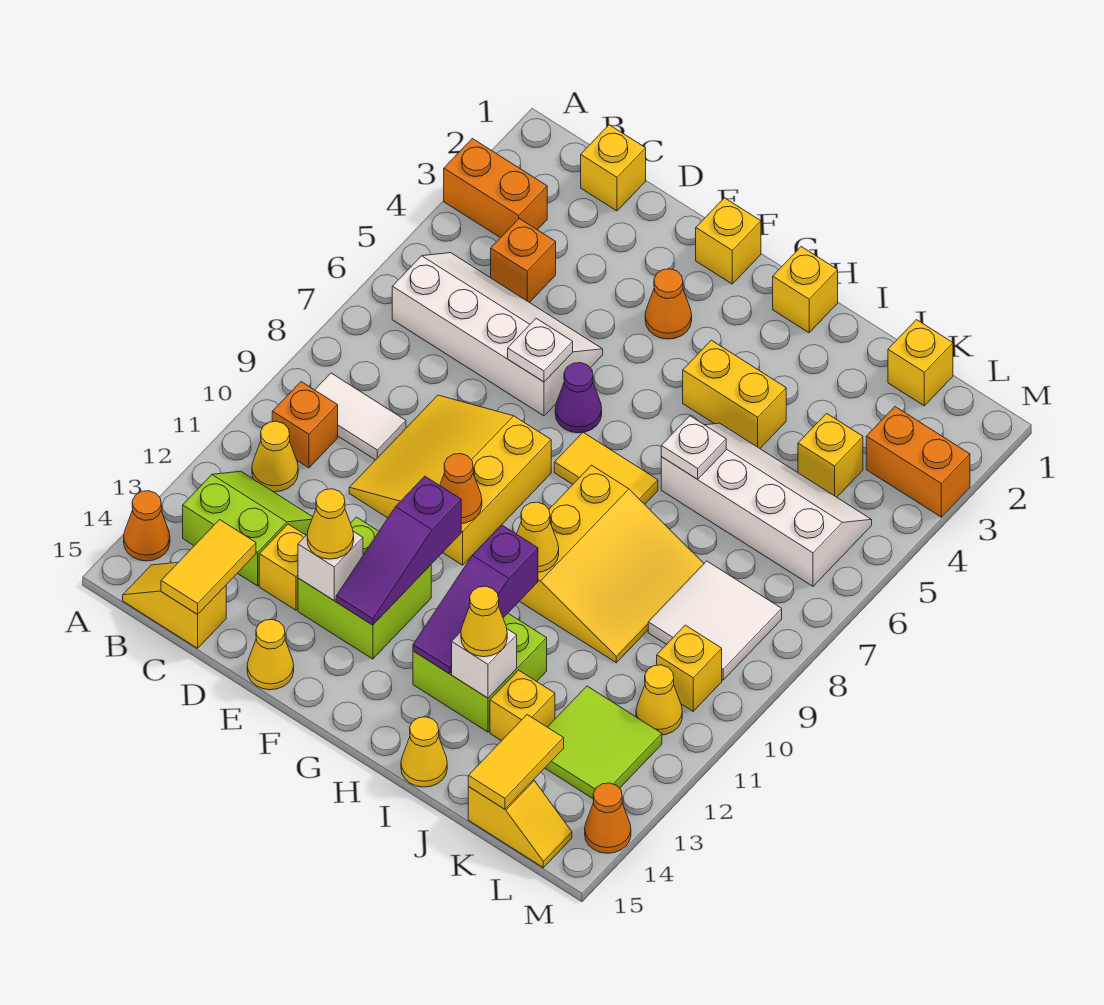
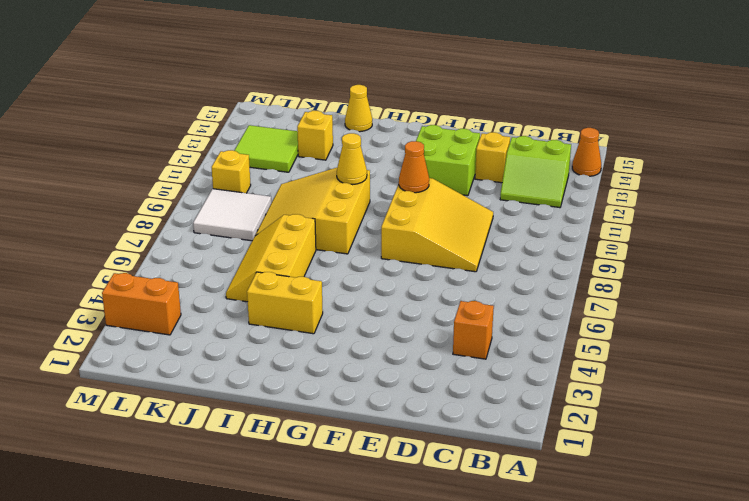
yellow 2x3 slope [226,214,316,302] -> white 2x4 slope [661,423,872,586]
none -> orange 1x2 brick [444,138,547,238]
none -> white 2x4 slope [392,253,603,416]
none -> white 1x2 tile [315,373,406,460]
none -> orange 1x1 brick [272,382,338,468]

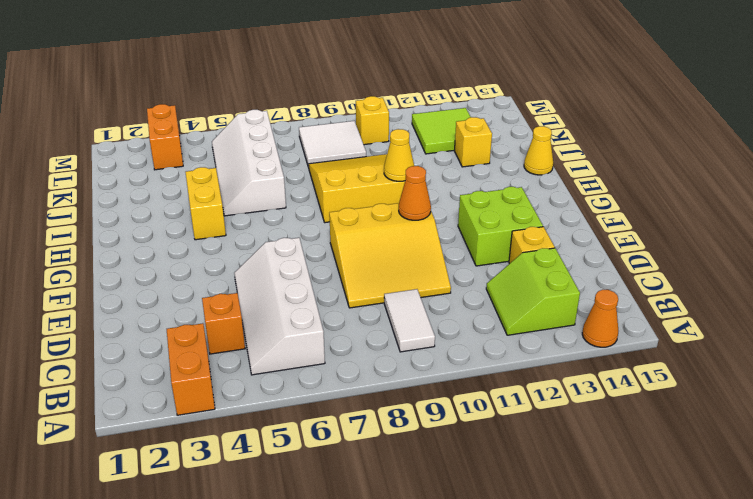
none -> orange 1x1 brick [272,382,338,468]
none -> yellow 1x1 cone [252,421,298,492]
none -> yellow 1x2 slope [123,563,226,648]
none -> yellow 1x1 brick [581,125,646,211]

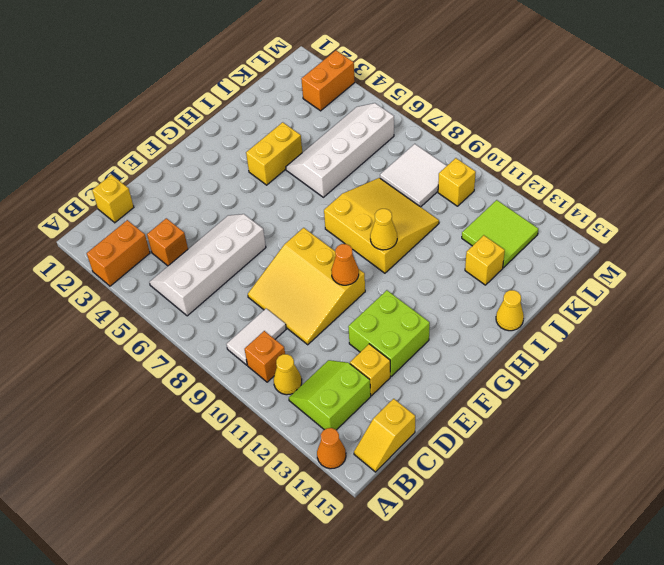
none -> yellow 1x1 cone [247,619,294,690]
none -> yellow 1x1 brick [696,198,761,284]
none -> orange 1x1 cone [645,269,692,339]
none -> purple 1x1 cone [555,363,602,433]

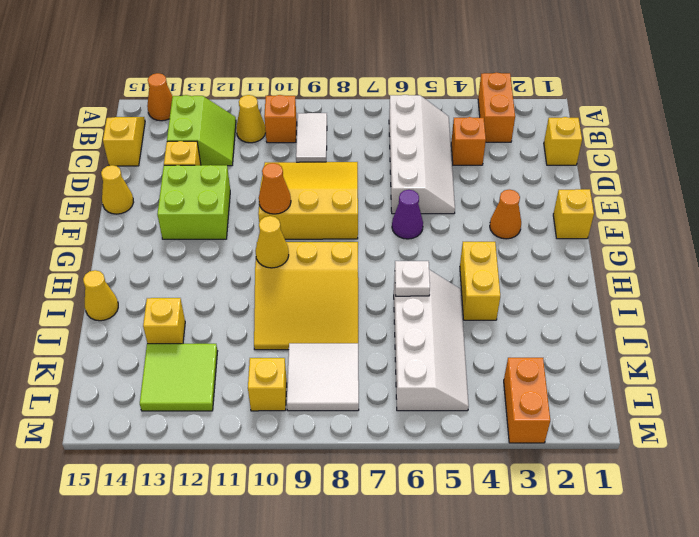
none -> yellow 1x2 tile [554,432,658,504]
none -> yellow 1x1 brick [773,247,838,333]
none -> lime 2x2 brick [413,613,547,732]
none -> yellow 1x1 brick [888,320,953,406]

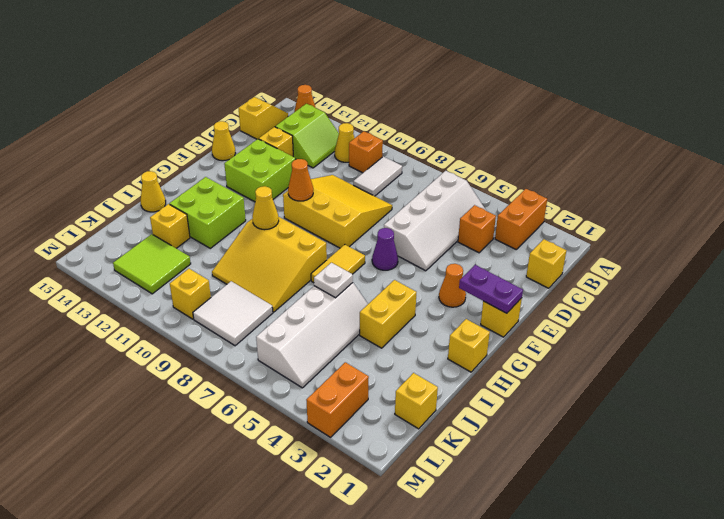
purple 1x2 plate [459,265,523,313] -> none
none -> yellow 1x1 brick [798,413,863,497]
none -> yellow 1x2 slope [468,780,572,868]
none -> yellow 1x1 cone [636,665,682,735]
none -> orange 1x1 cone [585,783,631,853]

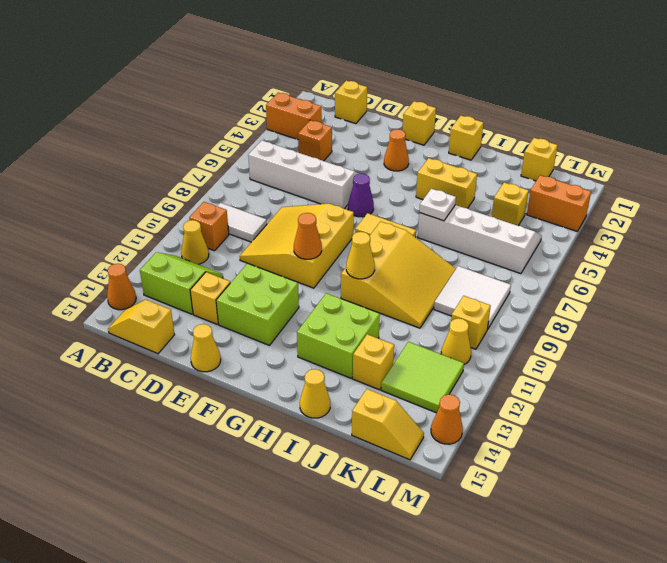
none -> yellow 1x2 tile [161,520,256,614]
none -> white 1x1 plate [508,318,573,382]
none -> white 1x1 brick [298,531,363,600]
none -> purple 1x3 slope [336,476,461,625]

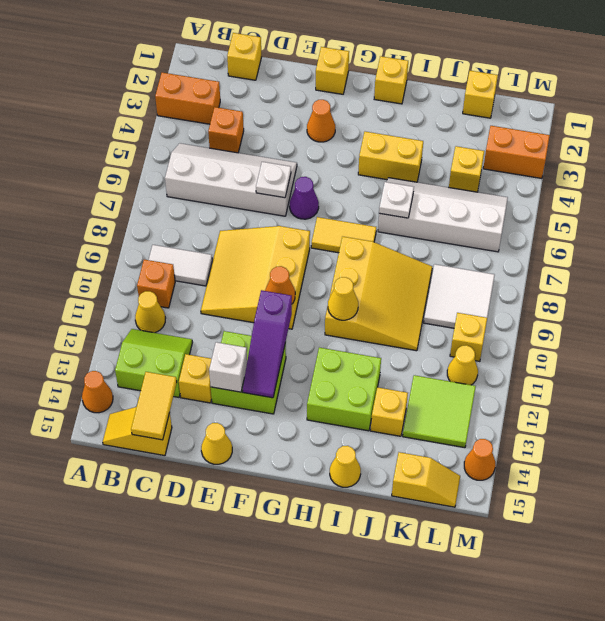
none -> purple 1x3 slope [413,525,538,674]
none -> white 1x1 brick [452,629,517,698]
none -> yellow 1x2 tile [468,715,564,809]
none -> yellow 1x1 cone [307,489,354,559]

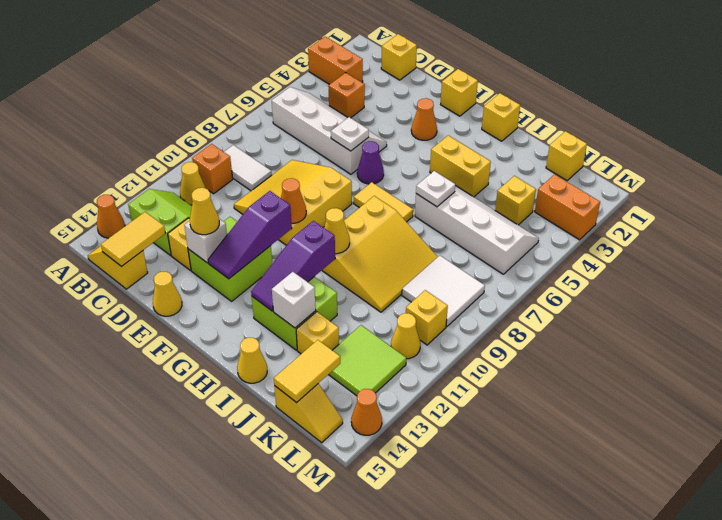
none -> yellow 1x1 cone [461,586,507,657]

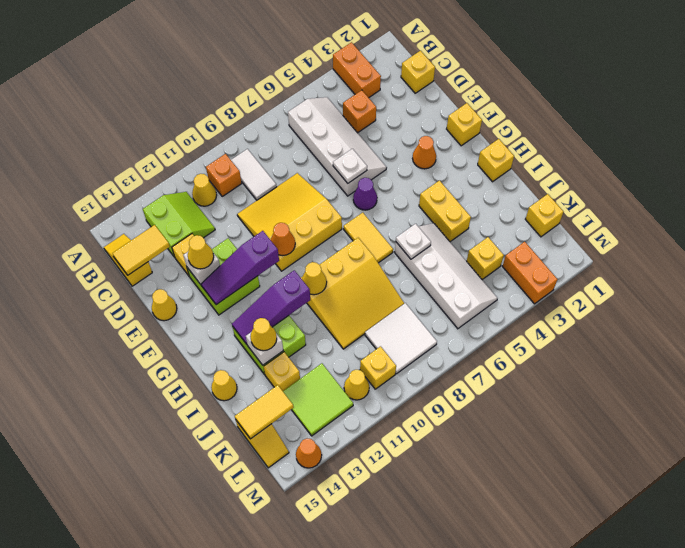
none -> orange 1x1 cone [124,491,170,561]

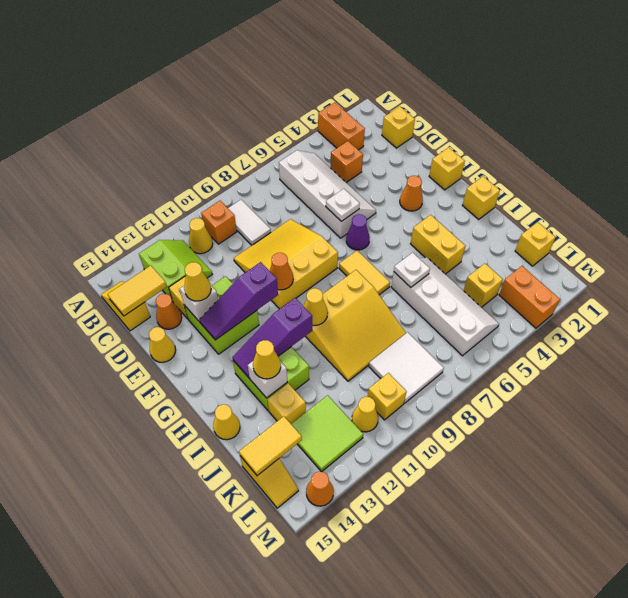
orange 1x1 cone [156,294,182,329] -> orange 1x1 cone moved to [124,491,170,561]

